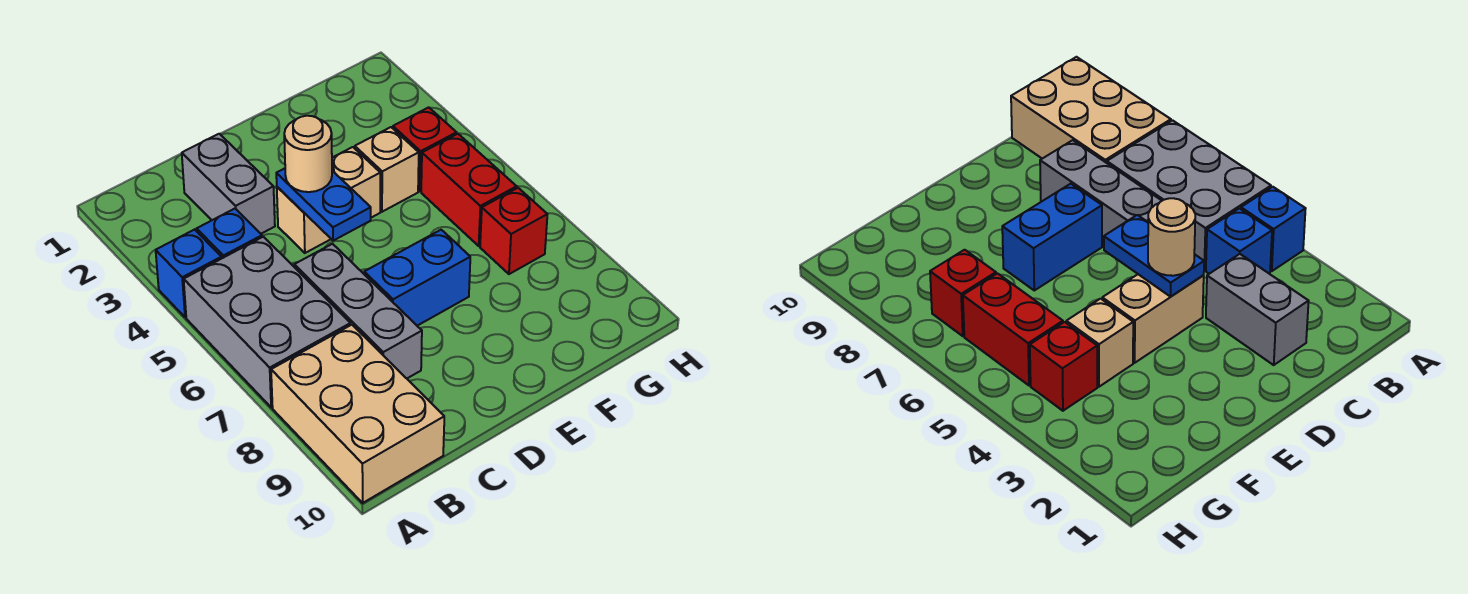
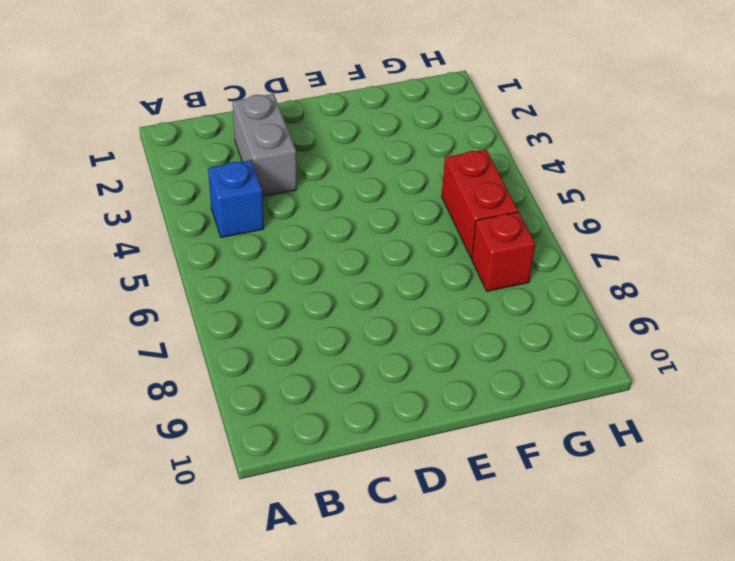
none -> blue 1x1 brick [156,229,222,317]
none -> grey 2x3 brick [184,237,351,407]
none -> tan 2x3 brick [271,325,444,503]

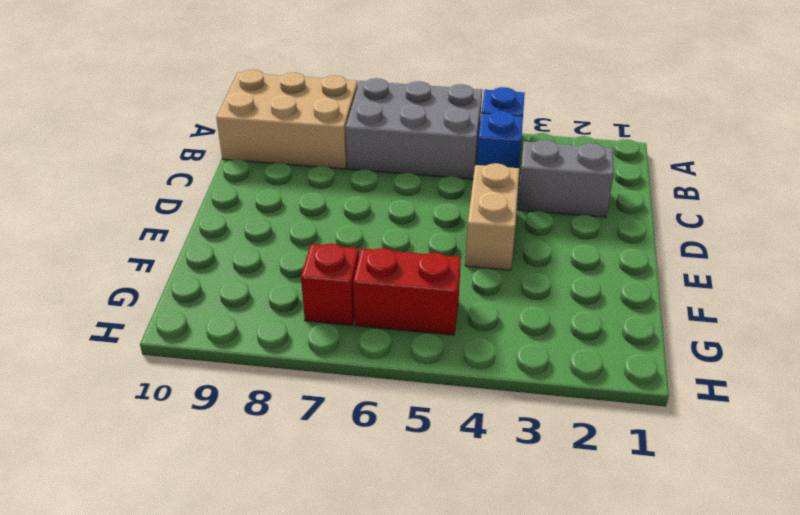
none -> grey 1x3 brick [294,244,422,378]
none -> blue 1x2 brick [364,230,470,326]
none -> tan 1x1 brick [355,127,419,212]

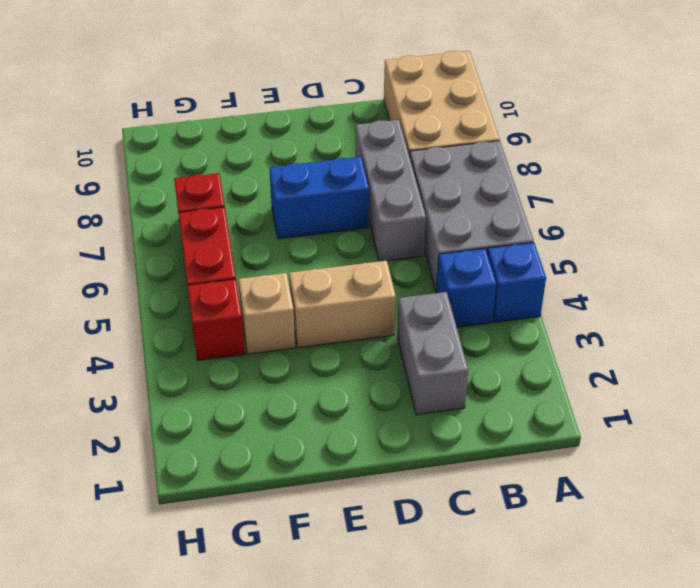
none -> blue 1x2 plate [276,168,371,241]
none -> tan 1x1 round brick [284,116,332,192]

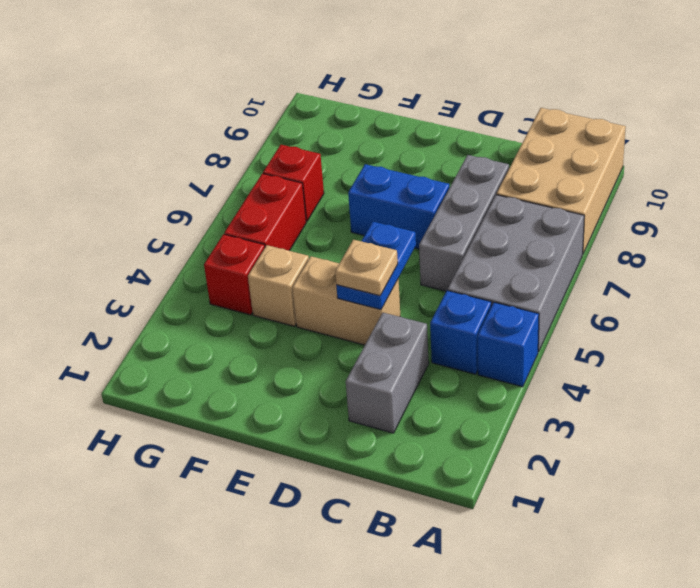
tan 1x1 plate [335,240,398,296] -> tan 1x1 round brick [284,116,332,192]

